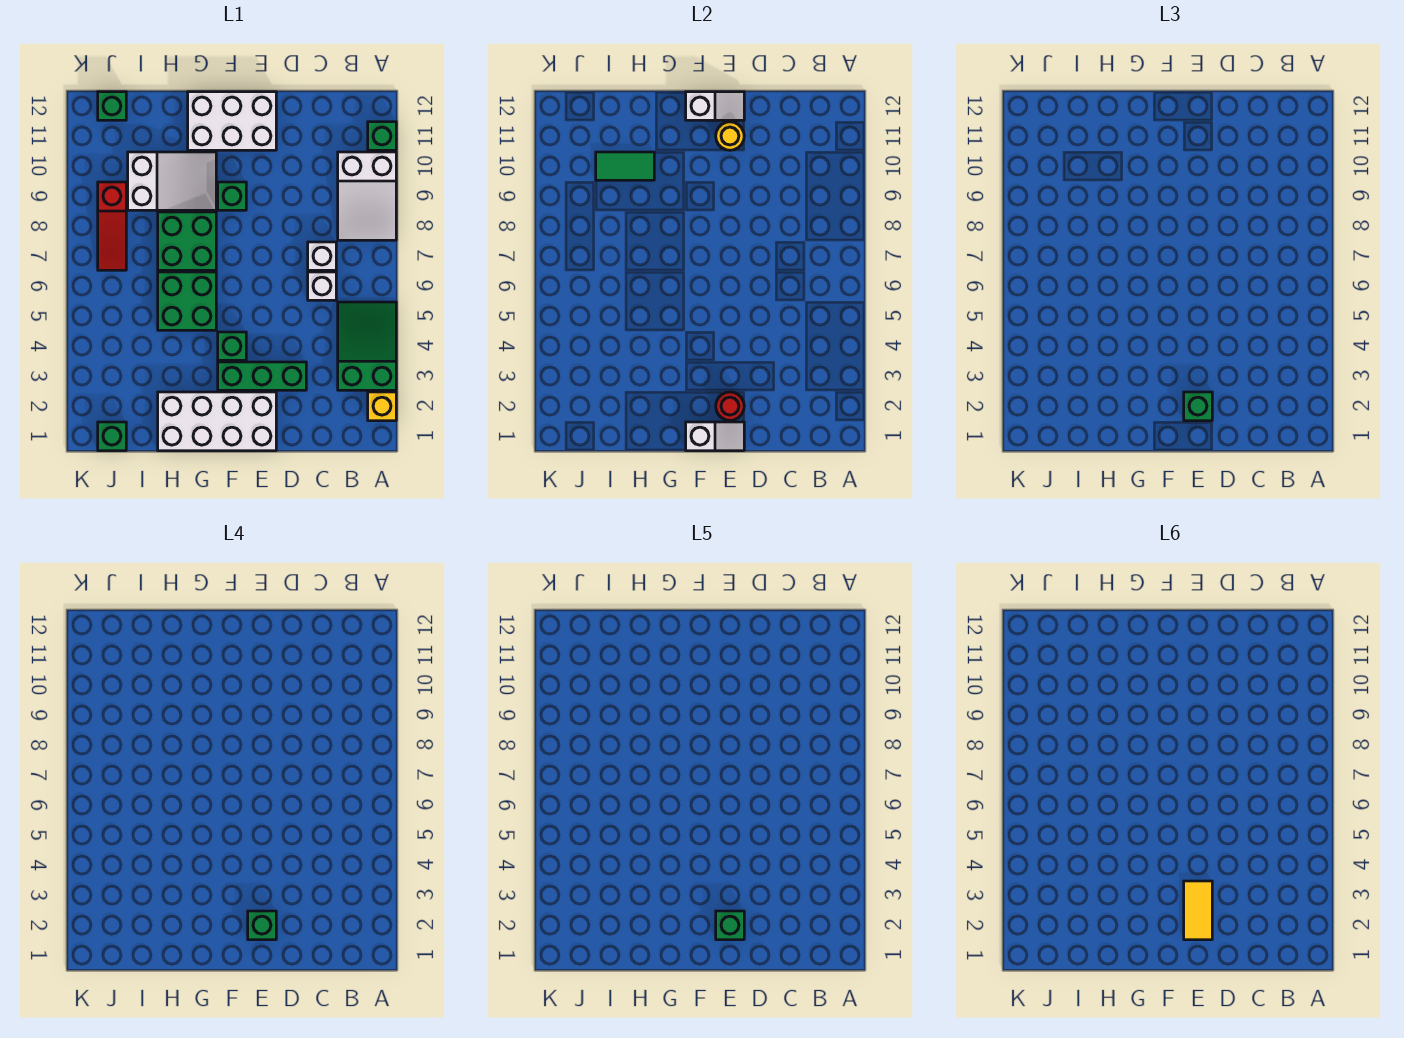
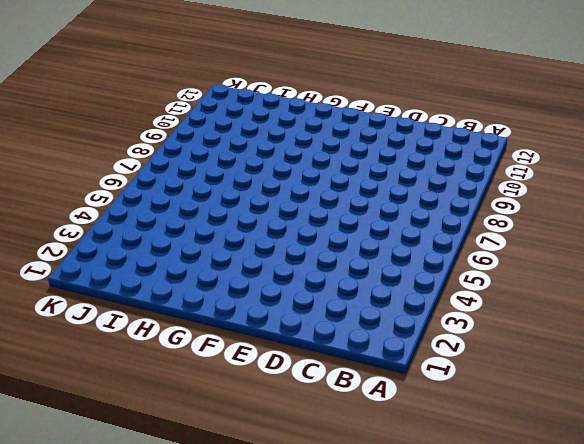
none -> yellow 1x1 brick [368,392,396,421]
none -> green 2x3 slope [338,302,396,390]
none -> white 2x3 slope [338,152,396,240]

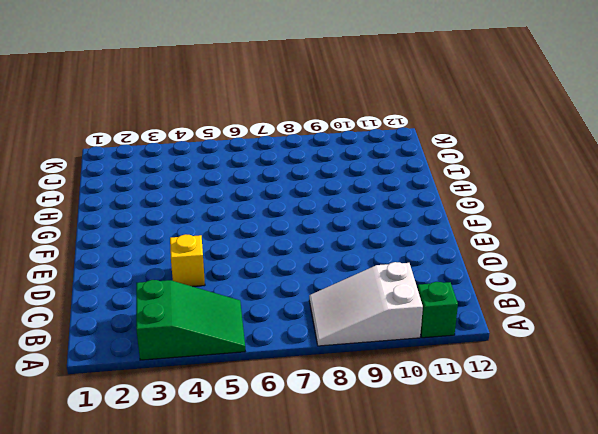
yellow 1x1 brick [170,234,205,287] -> yellow 1x1 brick moved to [368,392,396,421]
none -> white 1x1 brick [308,272,336,300]
none -> white 1x1 brick [308,242,336,270]
none -> green 1x3 brick [218,362,306,390]

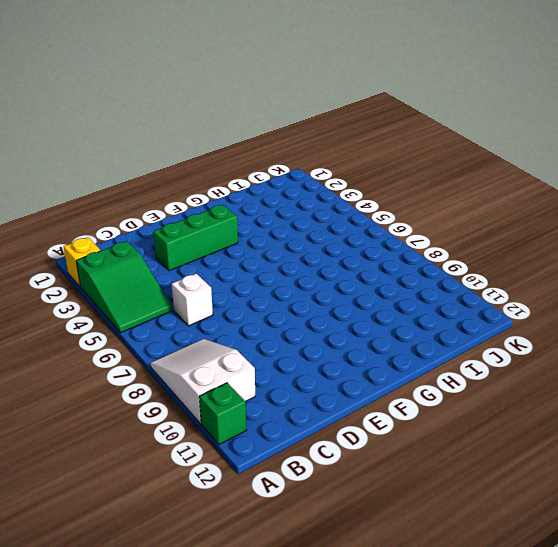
none -> white 1x1 brick [308,242,336,270]
none -> white 2x4 brick [158,392,276,451]
none -> white 2x3 brick [188,92,276,150]

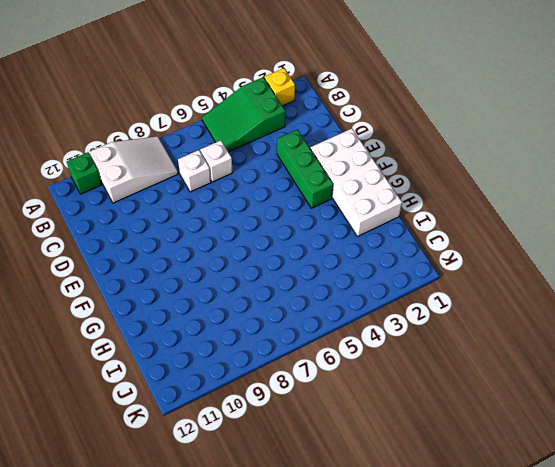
none -> white 2x3 brick [188,92,276,150]
none -> green 1x1 brick [218,332,246,360]
none -> green 1x1 brick [218,182,246,210]

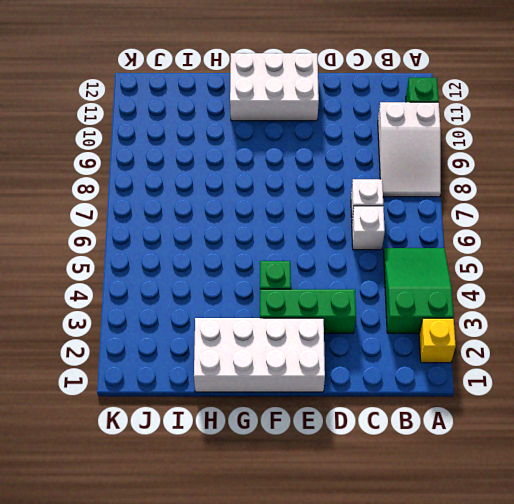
none -> green 1x1 brick [218,182,246,210]
none -> green 2x2 brick [158,272,216,330]
none -> green 2x2 brick [158,212,216,270]

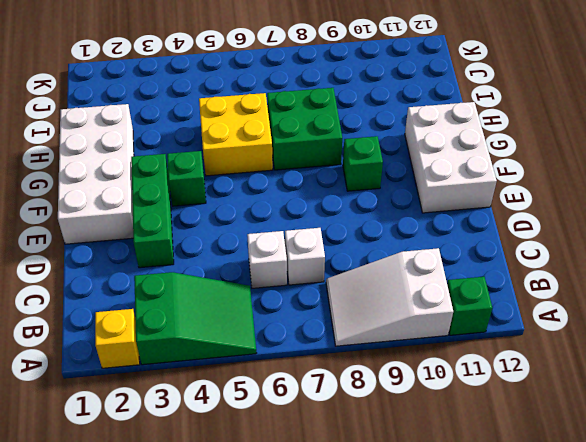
yellow 2x2 brick [199,93,273,176] -> green 2x2 brick [158,272,216,330]
none -> white 2x3 slope [128,152,216,210]
none -> green 1x1 brick [98,422,126,451]
none -> red 1x3 slope [98,182,126,270]

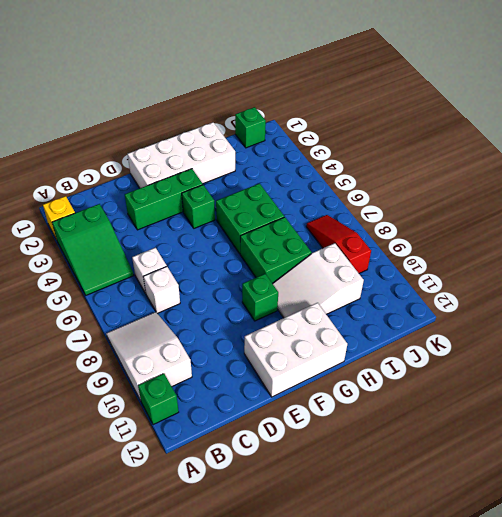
none -> green 1x1 brick [98,92,126,120]
none -> white 1x2 slope [686,422,744,451]
none -> red 1x1 round brick [716,392,744,420]

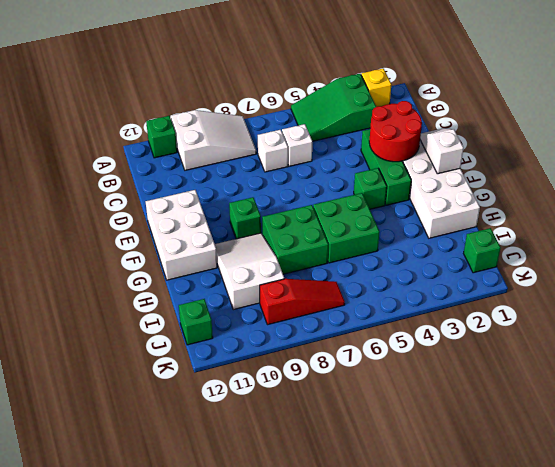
red 2x2 round brick [369,101,422,162] -> red 1x1 round brick [716,392,744,420]
none -> yellow 1x1 round brick [716,122,744,150]
none -> white 1x2 slope [686,92,744,120]
none -> green 1x2 tile [596,152,654,180]

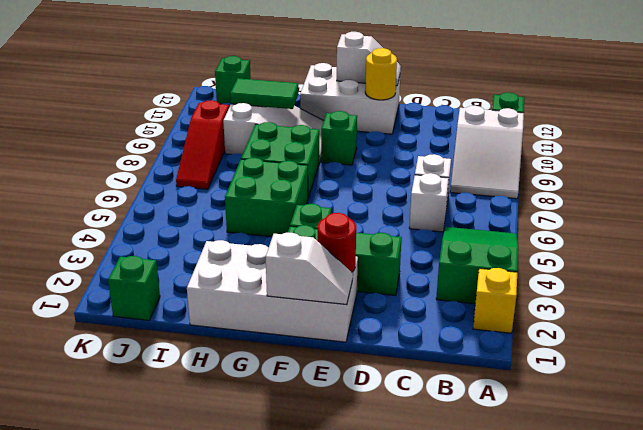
none -> green 1x1 brick [1184,392,1212,421]
none -> green 1x1 brick [248,911,276,940]
none -> green 1x1 brick [716,911,744,940]

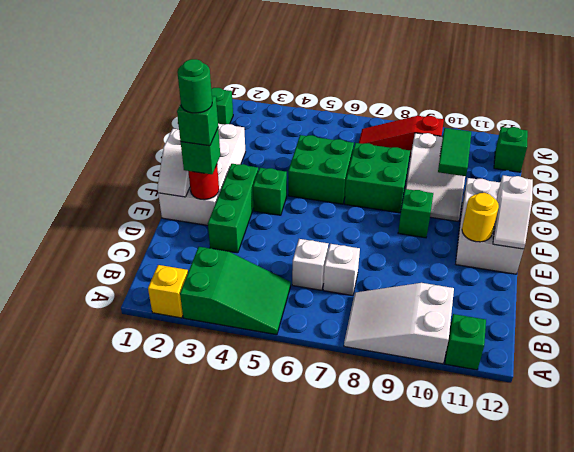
green 1x1 round brick [177,59,212,113] -> green 1x1 brick [716,911,744,940]
none -> yellow 1x2 tile [1184,881,1212,940]

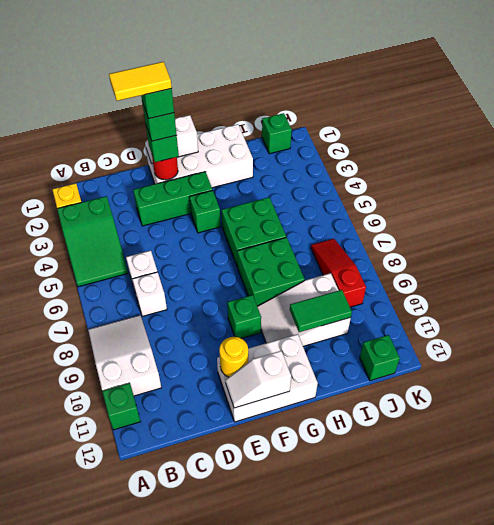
yellow 1x2 tile [109,62,172,101] -> yellow 1x2 tile turned to [1184,881,1212,940]

